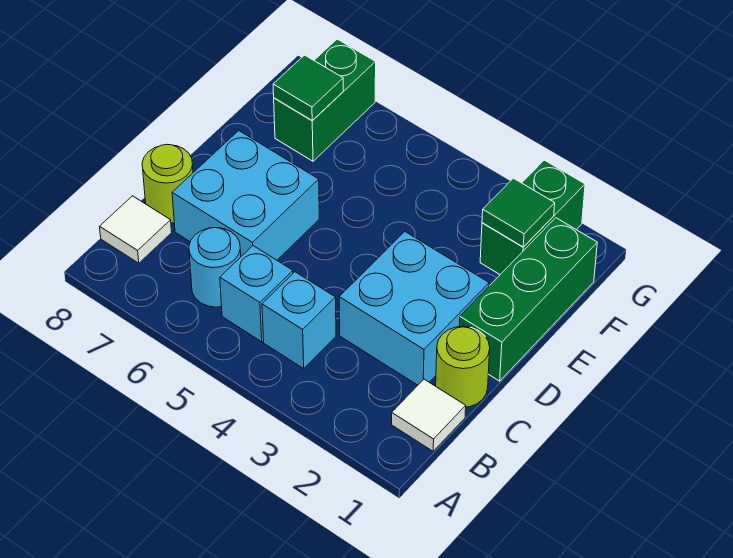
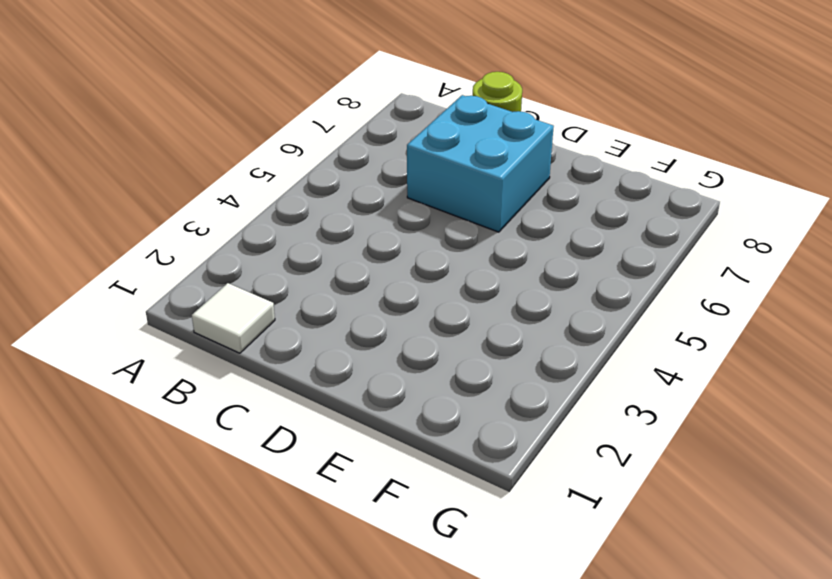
none -> cyan 1x1 brick [262,272,336,368]
none -> cyan 1x1 brick [220,246,293,342]
none -> cyan 1x1 round brick [189,228,241,307]

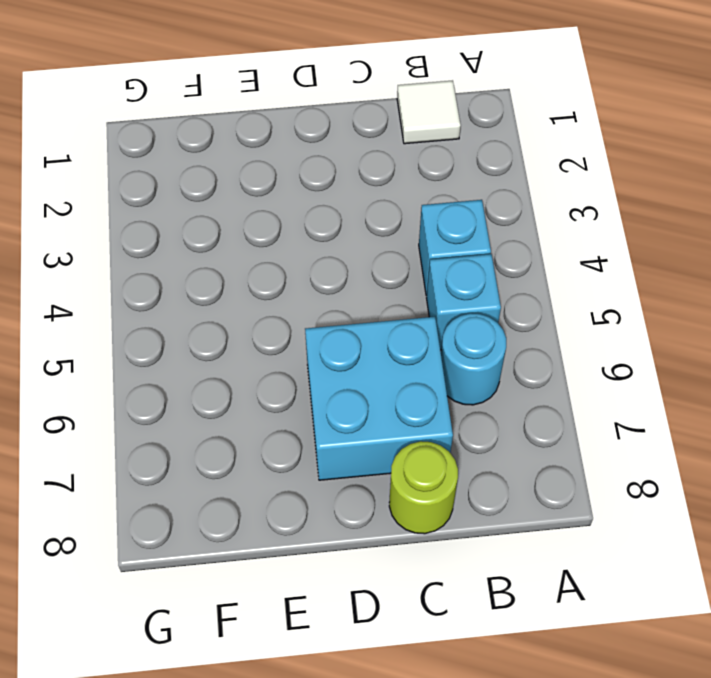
none -> white 1x1 tile [100,196,172,263]
none -> lime 1x1 round brick [436,326,490,407]
none -> cyan 2x2 brick [339,232,489,385]

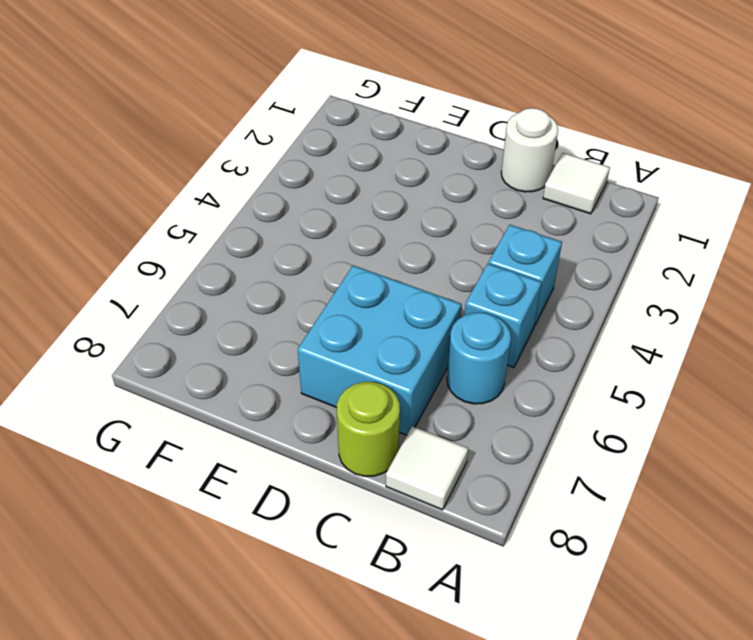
white 1x1 round brick [501,108,558,192] -> lime 1x1 round brick [436,326,490,407]
none -> cyan 2x2 brick [339,232,489,385]
none -> green 1x3 brick [459,218,597,381]
none -> green 1x2 brick [480,160,585,274]

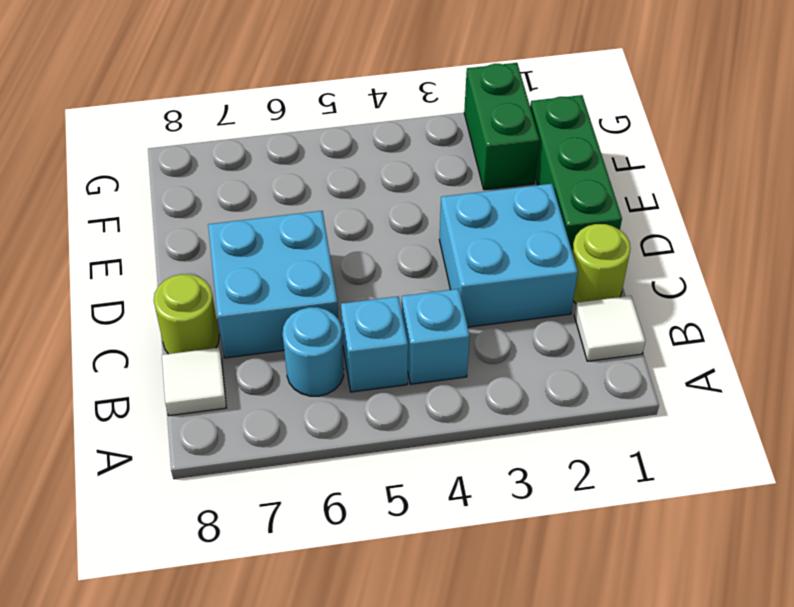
none -> green 1x2 brick [274,39,376,161]
none -> green 1x1 tile [482,178,555,247]
none -> green 1x1 tile [273,55,343,121]

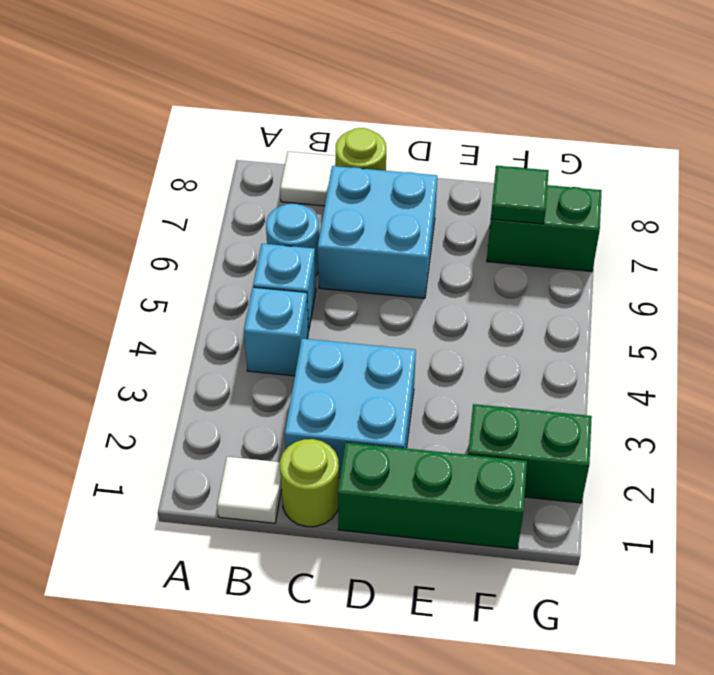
none -> green 1x1 tile [482,178,555,247]

